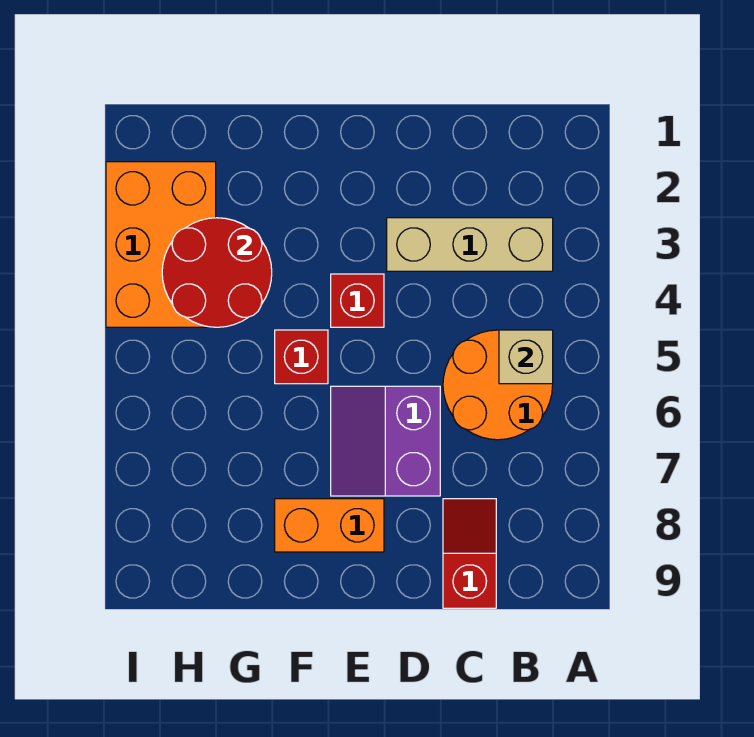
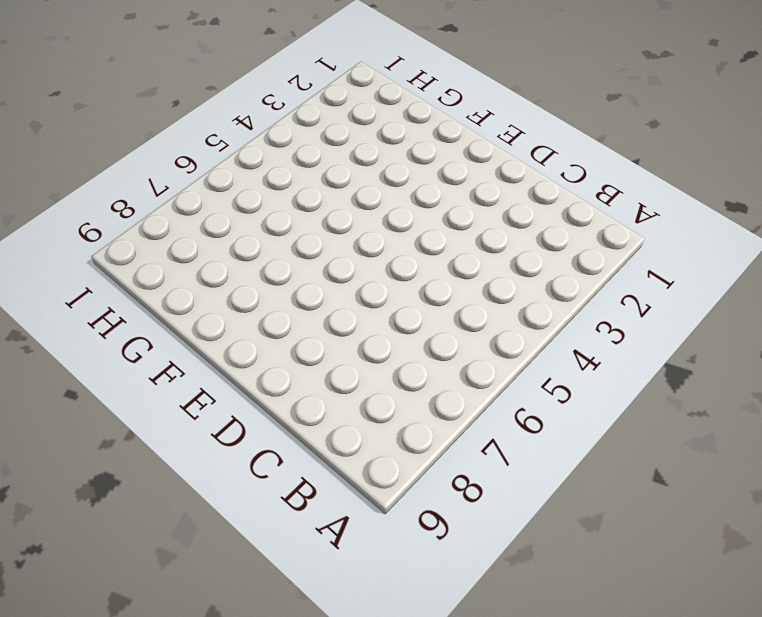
none -> tan 1x3 brick [387,218,553,271]
none -> orange 2x2 round brick [443,330,553,440]

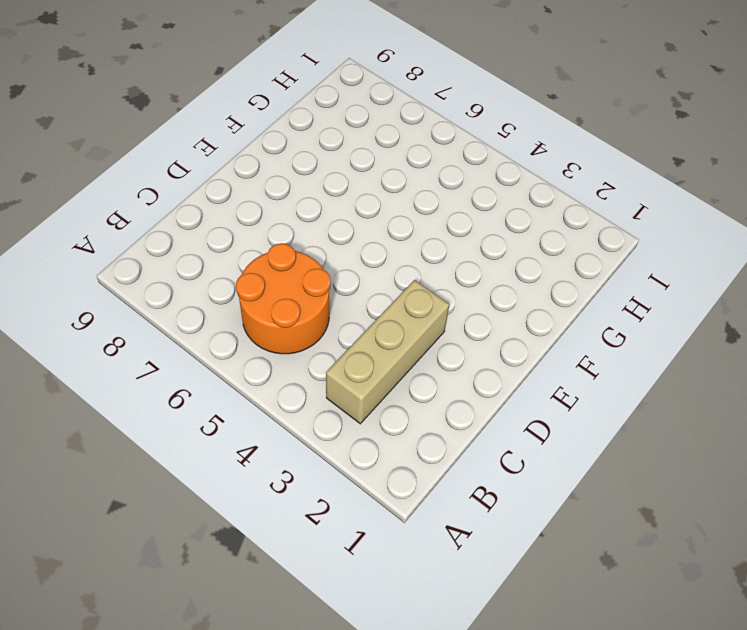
none -> red 1x2 slope [443,499,496,608]
none -> purple 2x2 slope [331,386,440,496]

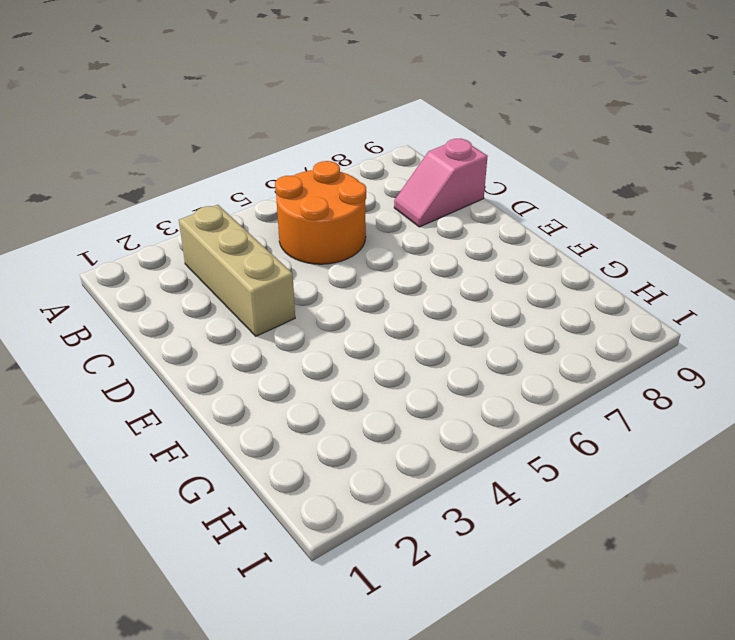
pink 1x2 slope [394,139,488,227] -> red 1x2 slope [443,499,496,608]
none -> purple 2x2 slope [331,386,440,496]
none -> red 1x1 brick [331,274,384,327]

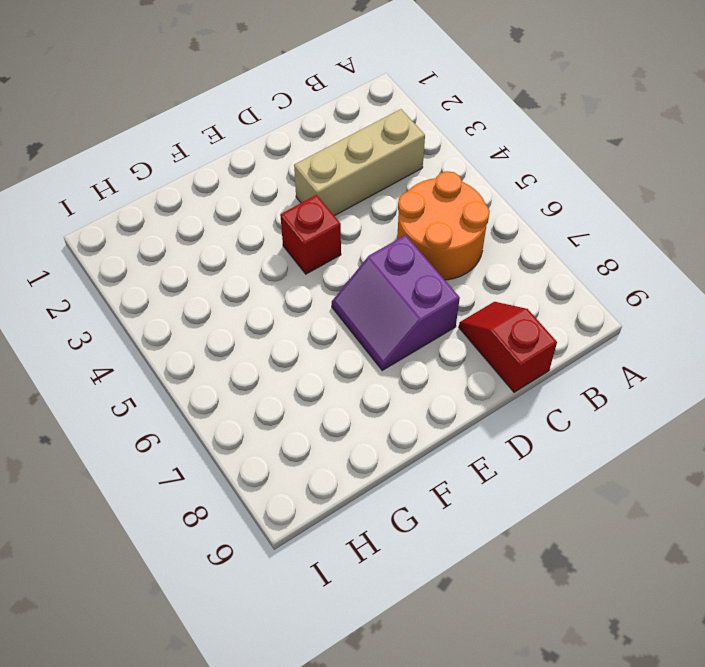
none -> orange 1x2 brick [275,499,384,552]
none -> red 1x1 brick [275,330,328,384]

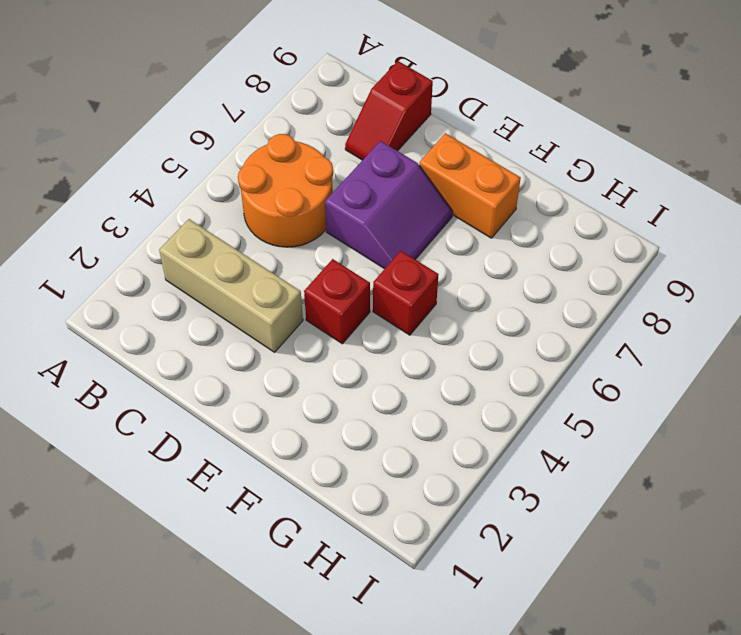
none -> orange 2x3 brick [106,162,216,327]
none -> tan 1x1 brick [499,330,553,384]

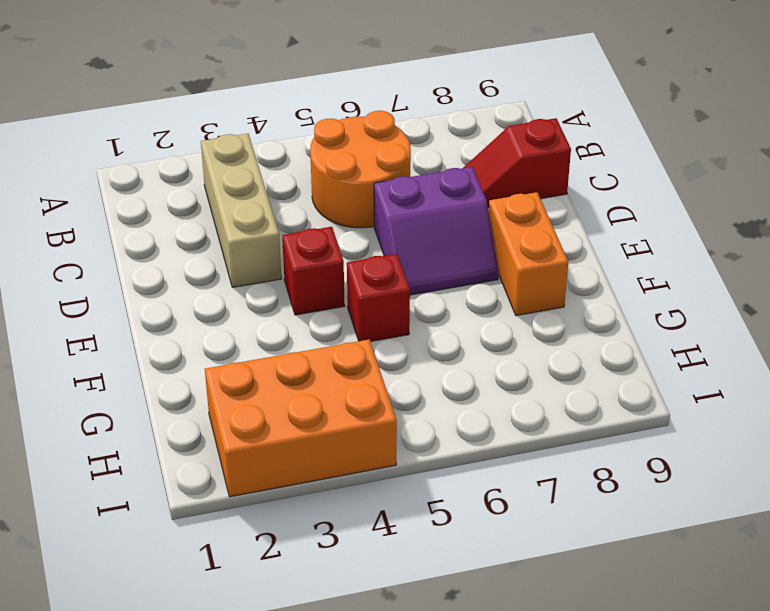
none -> tan 1x1 brick [499,330,553,384]
none -> red 2x2 round brick [162,218,272,327]

